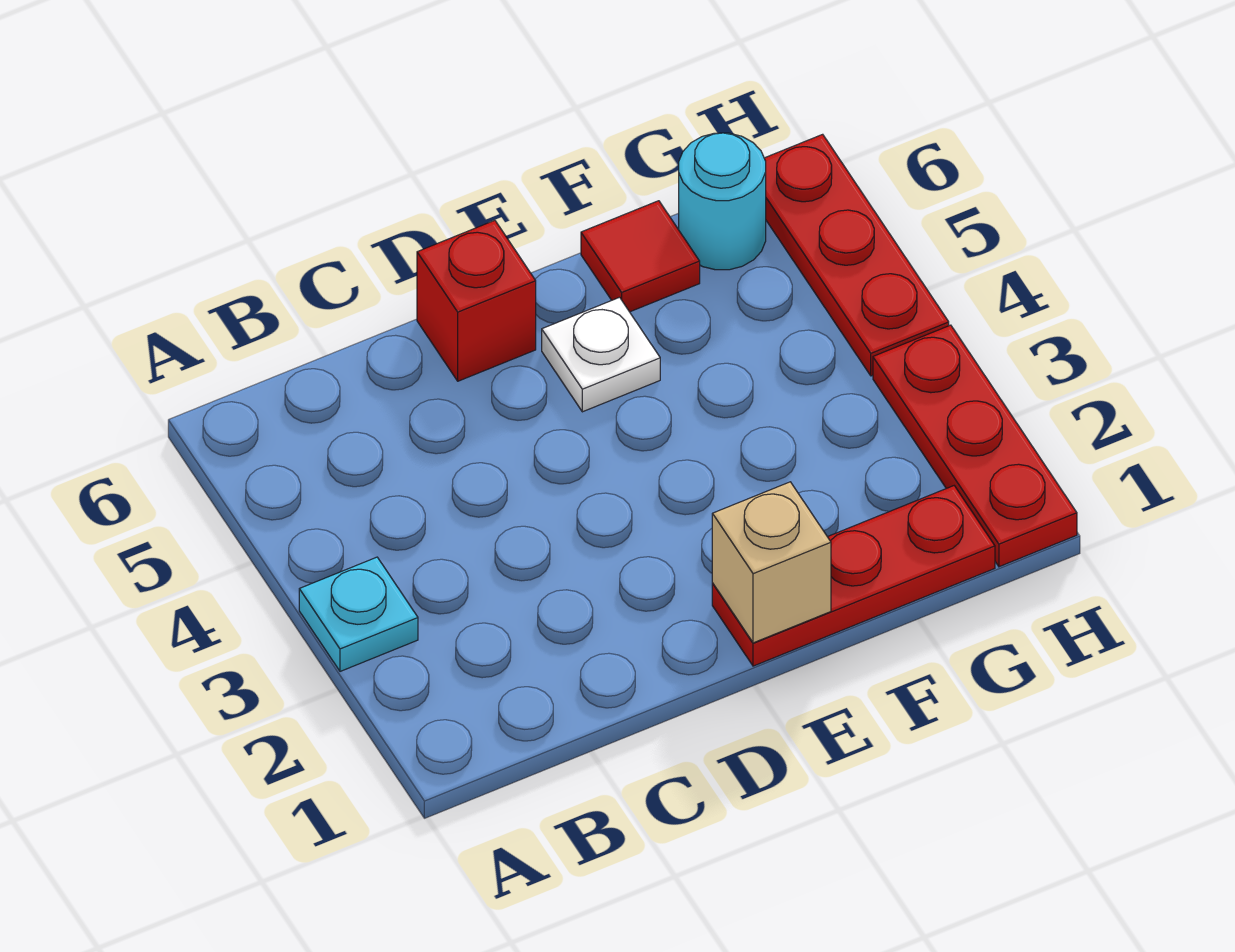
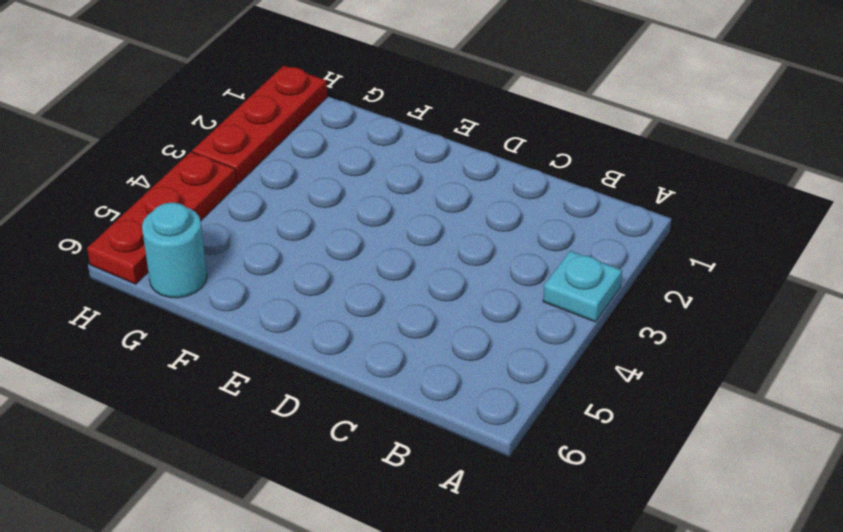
none -> red 1x1 brick [417,220,536,381]
none -> red 1x3 plate [712,486,995,666]

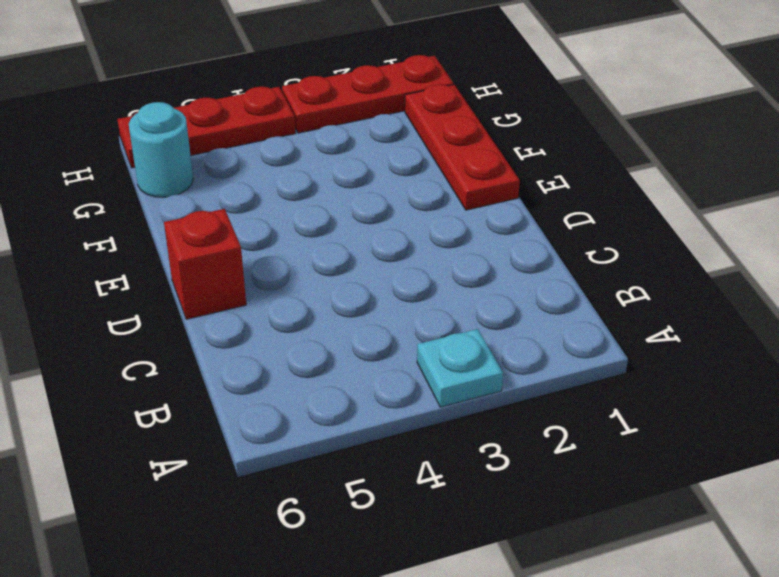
none -> white 1x1 plate [542,297,660,412]
none -> red 1x1 tile [581,201,700,312]

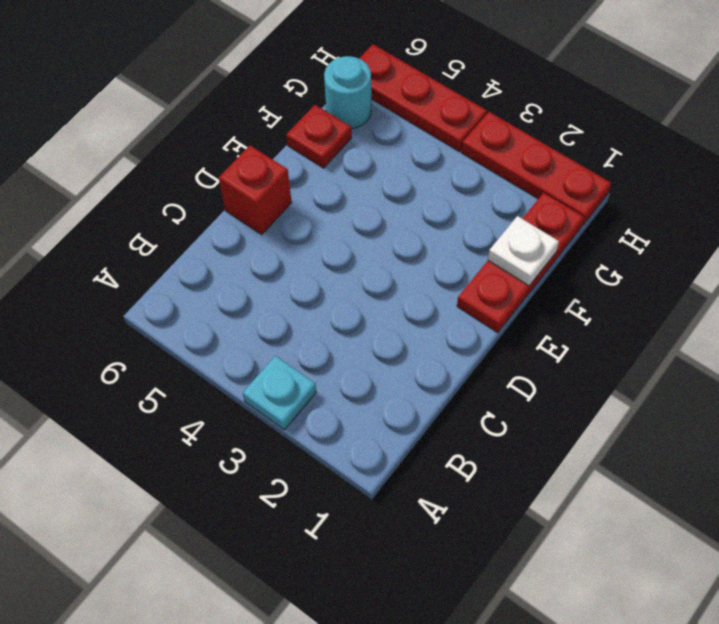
white 1x1 plate [488,216,559,286] -> white 1x1 plate moved to [542,297,660,412]
red 1x1 plate [286,105,352,168] -> red 1x1 tile [581,201,700,312]
none -> tan 1x1 brick [712,482,831,643]

